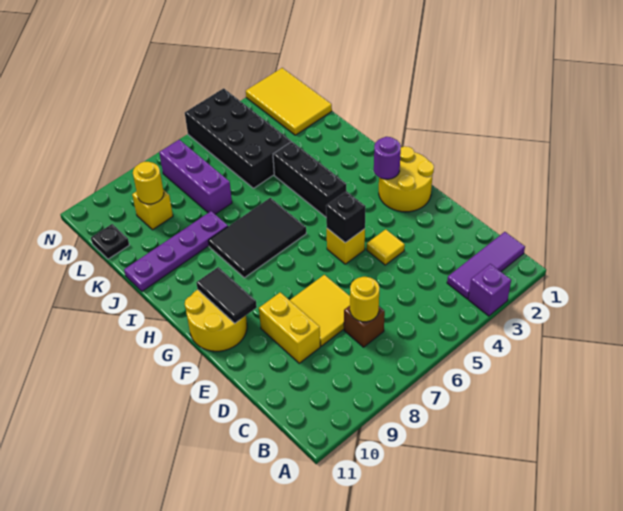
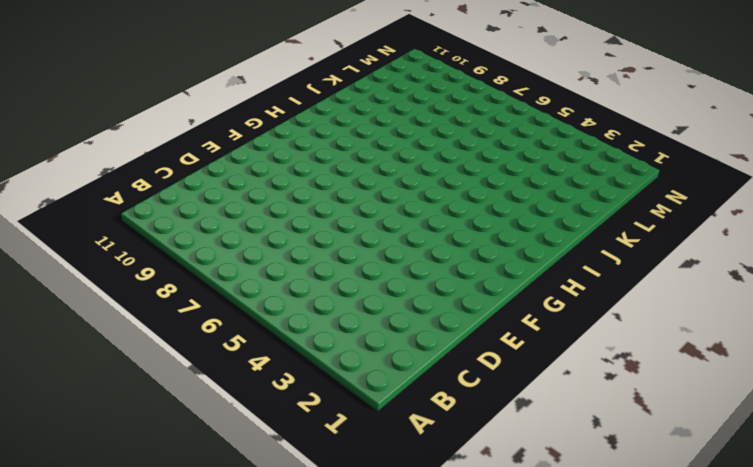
none -> purple 1x1 brick [468,264,511,316]
none -> purple 1x3 tile [447,232,525,299]
none -> brown 1x1 brick [344,306,385,347]

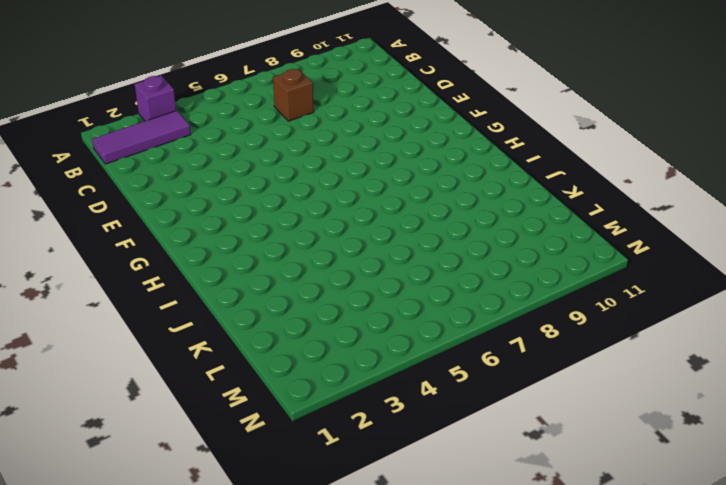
none -> yellow 2x2 tile [290,275,350,346]
none -> yellow 1x2 brick [259,292,320,363]
none -> yellow 1x1 tile [367,229,405,265]

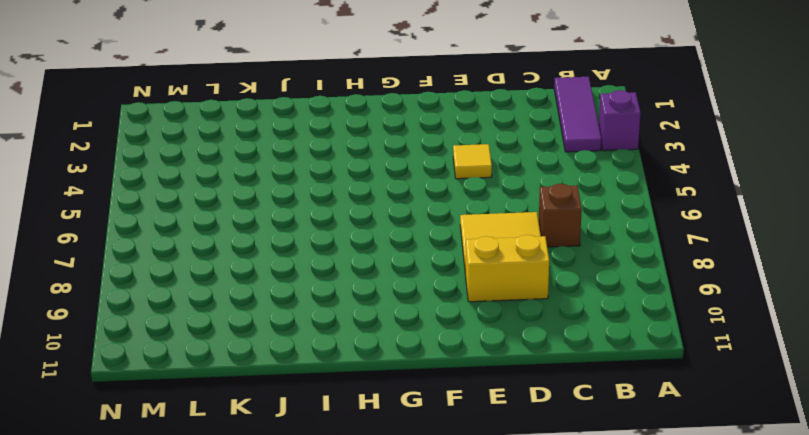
none -> yellow 2x2 round brick [379,146,434,212]
none -> yellow 1x1 brick [327,228,365,264]
none -> yellow 2x2 round brick [185,290,247,351]

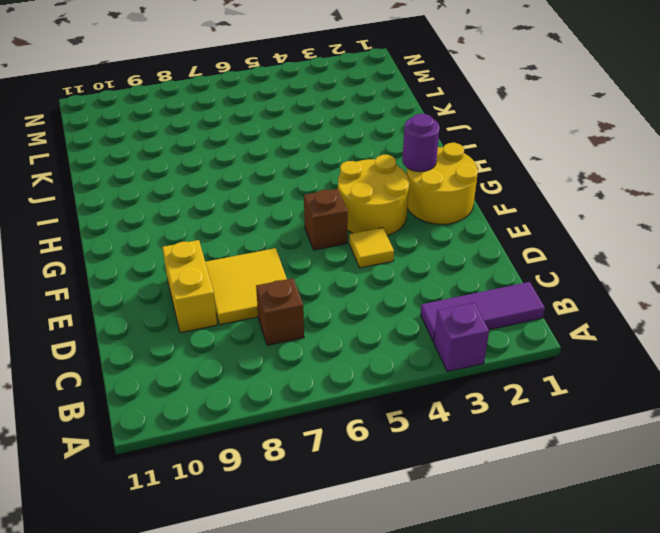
yellow 2x2 round brick [338,155,409,236] -> yellow 2x2 round brick moved to [185,290,247,351]
brown 1x1 brick [304,189,348,250] -> yellow 1x1 brick [327,228,365,264]
none -> black 1x3 brick [273,141,346,217]
none -> black 2x3 tile [208,198,306,278]
none -> purple 1x4 plate [124,211,228,291]

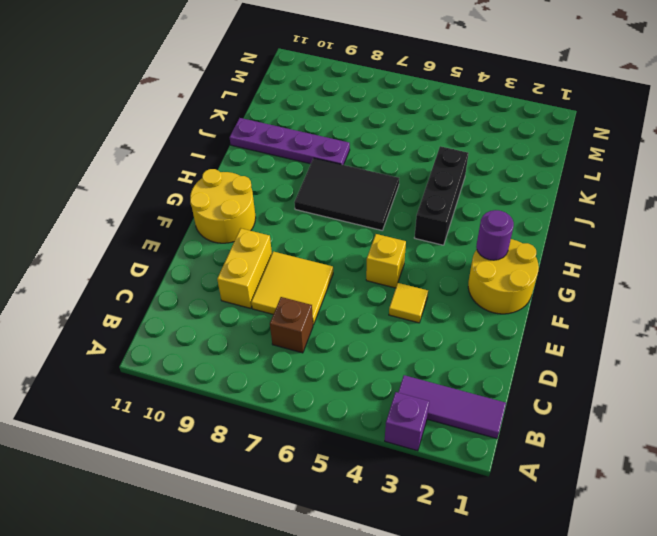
none -> black 2x4 brick [185,88,291,188]
none -> purple 1x3 brick [159,140,232,214]
none -> yellow 2x3 tile [246,68,332,135]

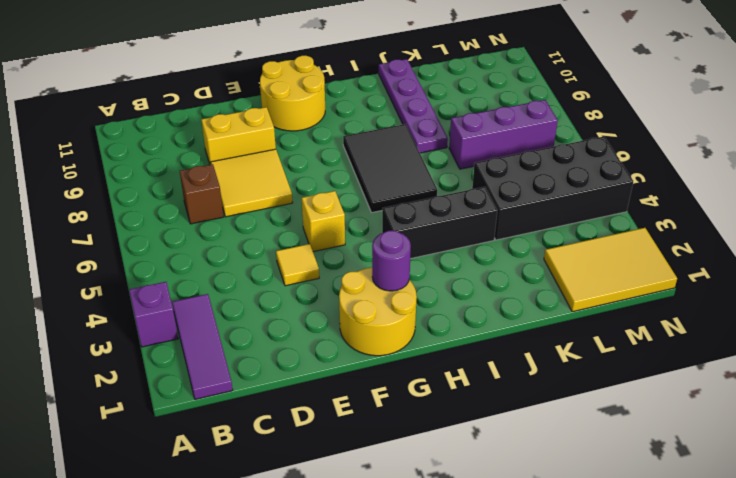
none -> yellow 1x1 brick [132,190,173,230]
none -> black 1x1 plate [91,224,129,259]
none -> yellow 1x1 round brick [350,277,379,322]

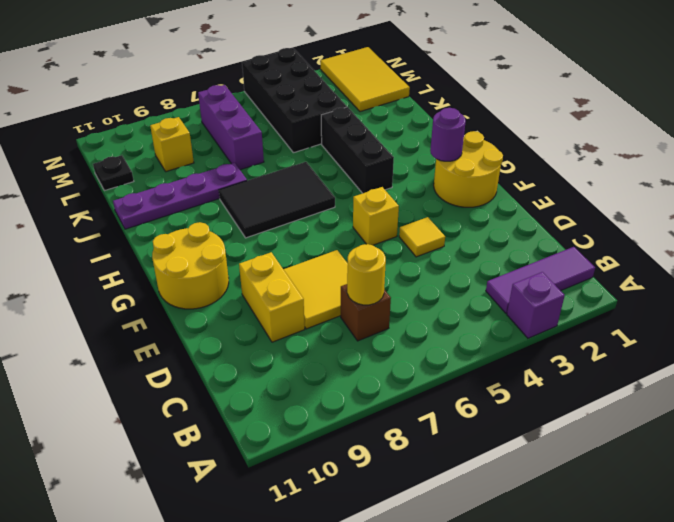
none -> black 1x1 brick [326,191,366,243]
none -> black 1x2 tile [196,267,257,323]
none -> yellow 1x1 round brick [133,162,164,204]

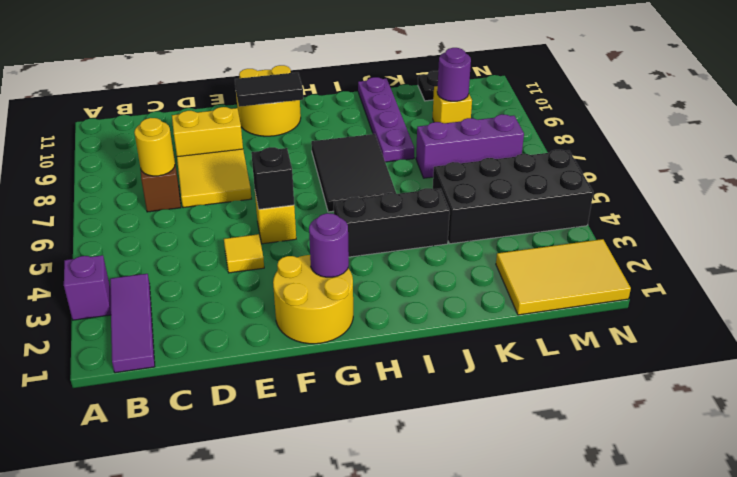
purple 1x1 round brick [437,48,471,101] -> yellow 1x1 round brick [133,162,164,204]

